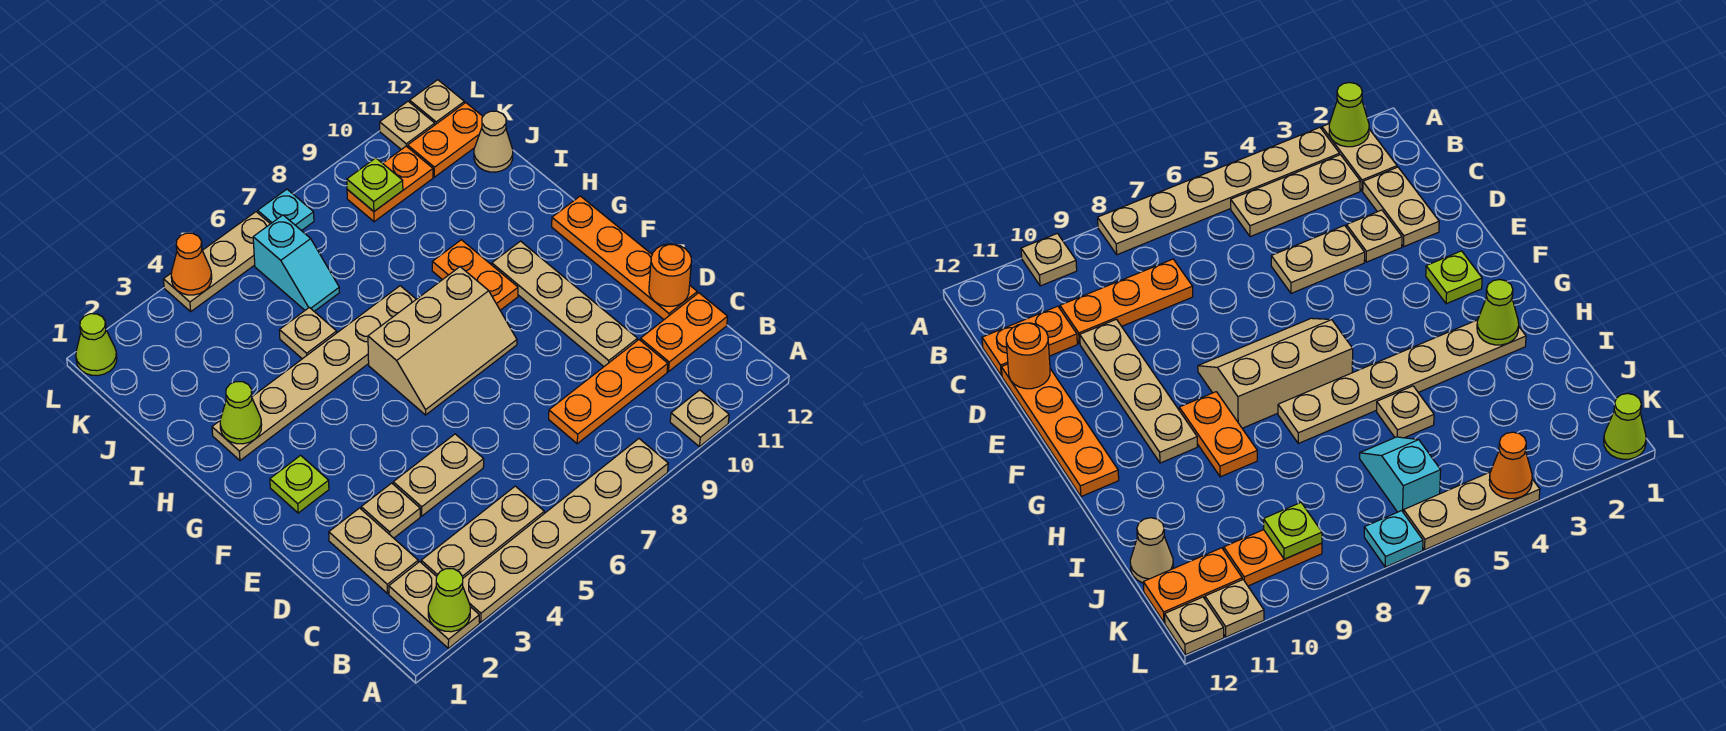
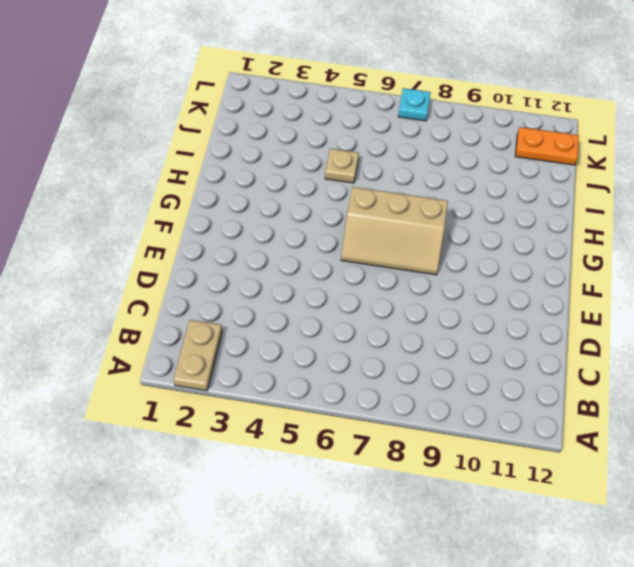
none -> tan 1x6 plate [463,439,668,622]
none -> tan 1x1 plate [670,390,729,447]
none -> tan 1x3 plate [421,486,544,578]
none -> tan 1x2 plate [329,508,418,593]

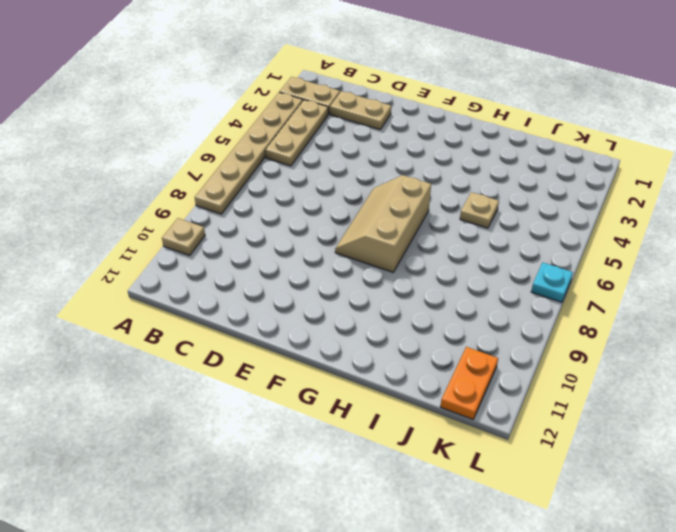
none -> orange 1x3 plate [549,340,668,444]
none -> orange 1x2 plate [640,293,728,372]
none -> tan 1x1 plate [361,483,420,538]
none -> tan 1x2 plate [393,434,484,516]

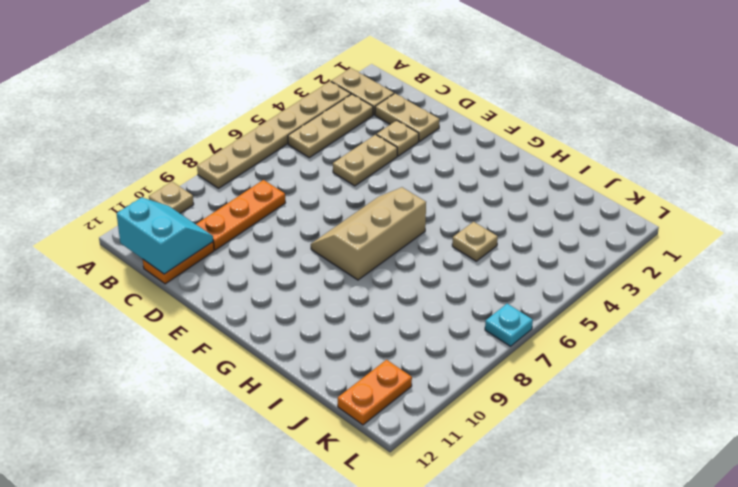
cyan 2x2 slope [117,197,213,274] -> none
none -> tan 1x4 plate [492,241,638,366]
none -> orange 1x4 plate [552,196,697,319]
none -> lime 1x1 plate [270,455,329,513]
none -> orange 1x2 plate [432,240,518,310]

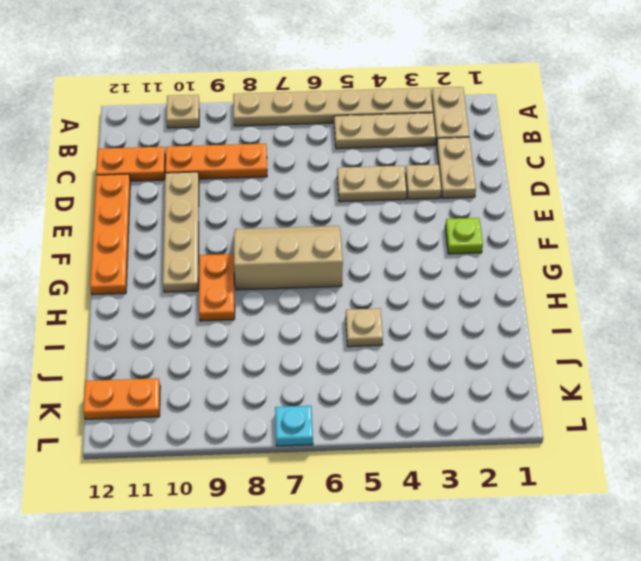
none -> tan 1x6 plate [212,286,416,461]
none -> cyan 1x2 slope [253,215,339,311]
none -> tan 1x1 cone [474,111,513,172]
none -> orange 1x2 plate [347,146,433,222]

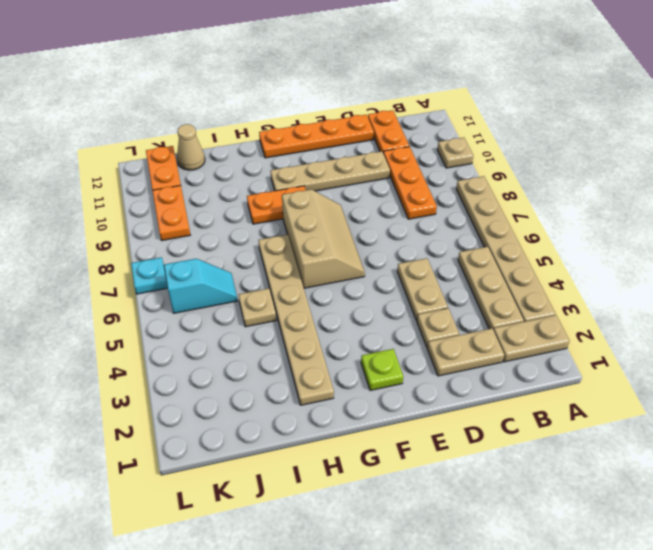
none -> lime 1x1 cone [76,314,117,376]
none -> tan 1x3 plate [163,212,270,311]
none -> tan 1x1 plate [380,101,435,150]
none -> tan 1x1 plate [410,80,464,125]

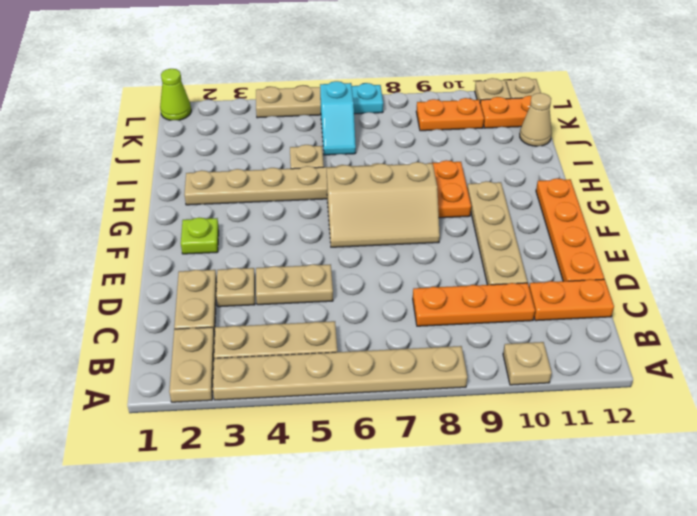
none -> lime 1x1 cone [428,569,470,632]
none -> orange 1x1 round brick [649,244,691,306]
none -> lime 1x1 cone [220,382,262,444]
none -> lime 1x1 plate [347,158,403,211]

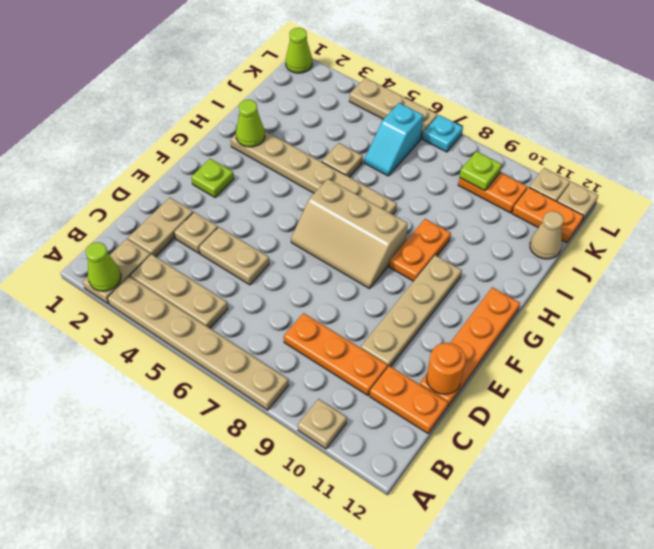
none -> orange 1x1 cone [171,233,212,295]

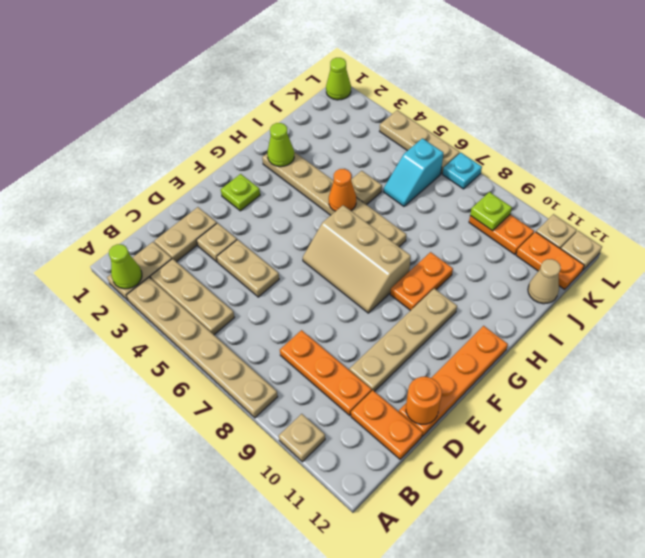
orange 1x1 cone [329,169,356,211] -> orange 1x1 cone moved to [171,233,212,295]

